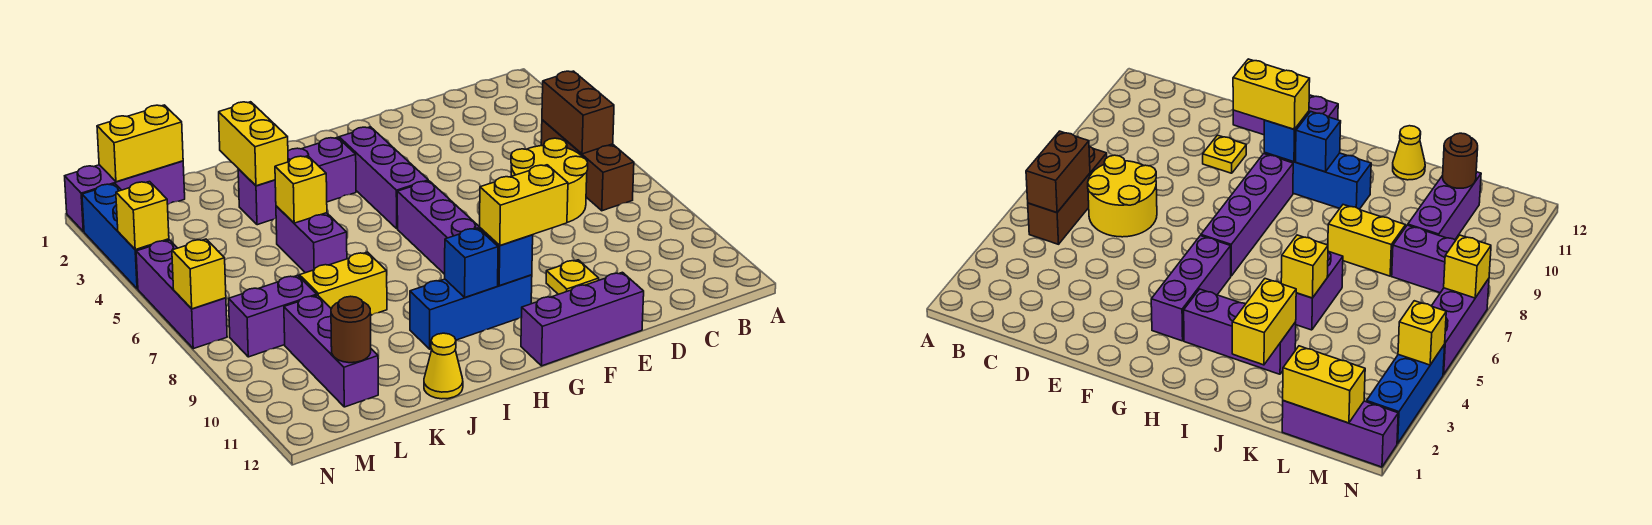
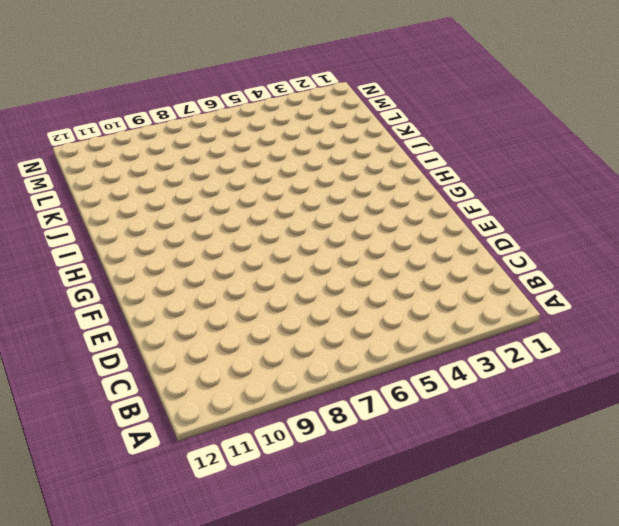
none -> brown 1x3 brick [541,120,634,211]
none -> yellow 2x2 round brick [511,138,588,222]
none -> yellow 1x1 plate [546,260,599,294]

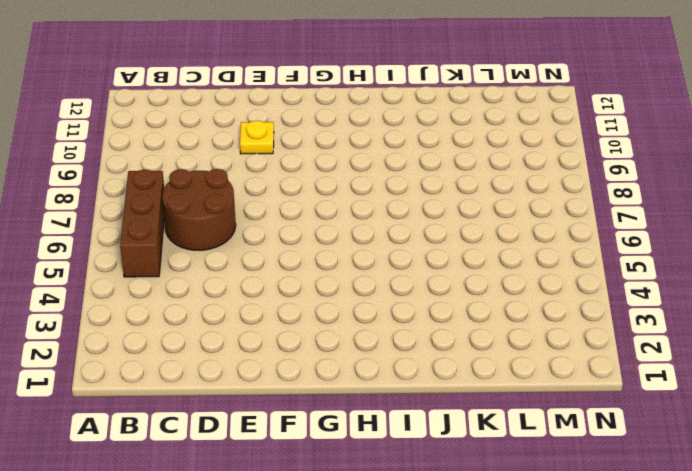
brown 2x2 round brick [162,169,236,250] -> yellow 2x2 round brick [511,138,588,222]
none -> purple 1x3 brick [521,272,644,366]
none -> purple 1x3 brick [339,127,428,229]
none -> purple 1x4 brick [397,181,480,274]

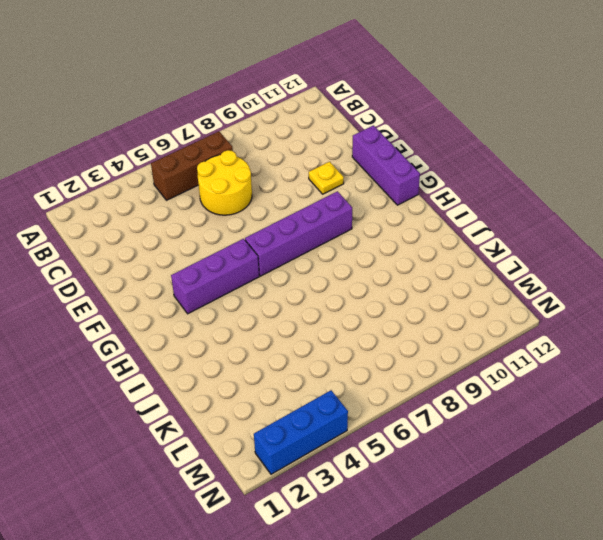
none -> blue 1x3 brick [410,275,532,349]
none -> purple 1x3 brick [238,137,356,225]
none -> purple 1x2 brick [276,206,347,273]

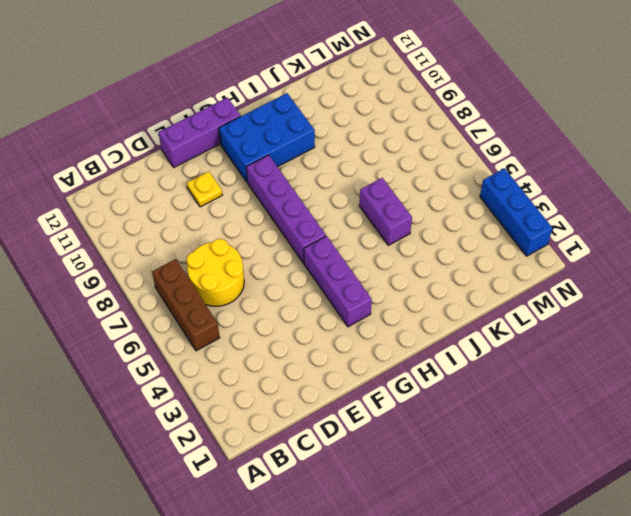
blue 2x3 brick [219,93,315,182] -> blue 1x3 brick [410,275,532,349]
none -> purple 1x3 brick [238,137,356,225]
none -> yellow 1x2 brick [299,252,387,315]
none -> yellow 1x1 cone [424,333,463,399]

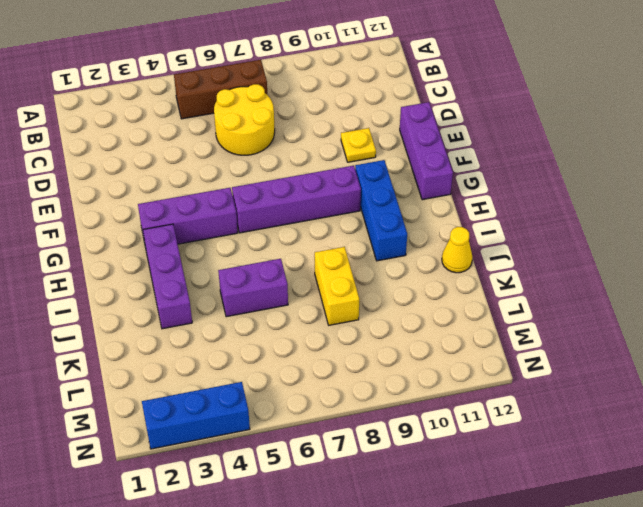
none -> purple 1x3 brick [65,161,185,232]
none -> purple 1x2 brick [229,275,317,357]
none -> purple 1x3 brick [284,295,378,407]

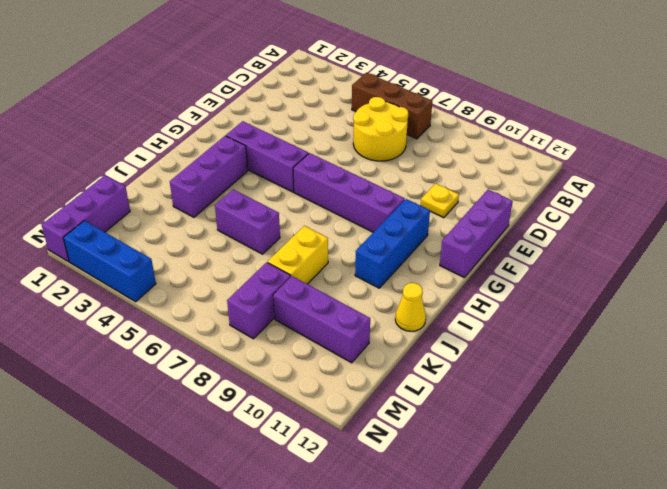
none -> purple 1x3 brick [136,240,227,349]
none -> brown 1x2 brick [542,71,614,154]
none -> blue 1x1 brick [480,228,533,286]

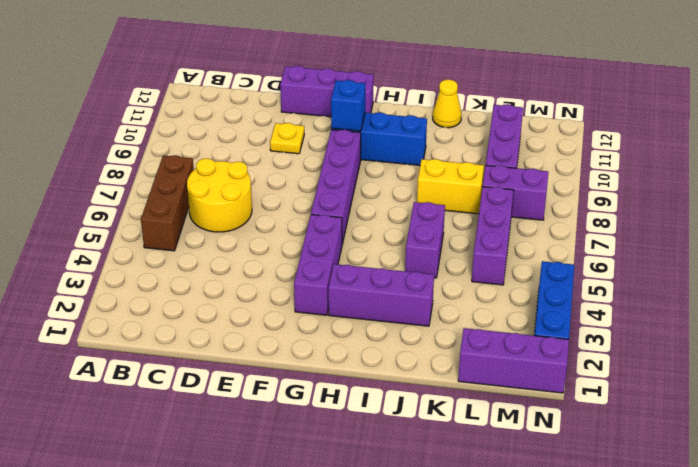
purple 1x3 brick [472,187,514,285] -> purple 1x3 brick moved to [136,240,227,349]
none -> brown 1x2 brick [542,71,614,154]
none -> blue 1x1 brick [445,228,498,297]
none -> yellow 1x2 brick [219,102,288,186]

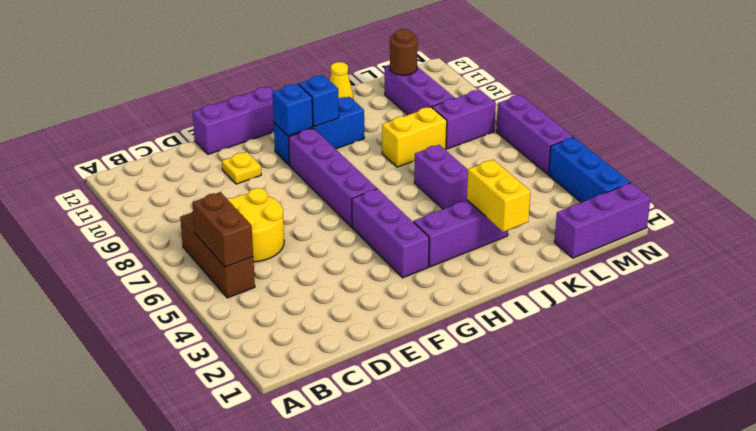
none -> yellow 1x1 brick [275,156,327,223]
none -> yellow 1x2 brick [97,105,183,182]
none -> yellow 1x1 brick [116,182,169,249]

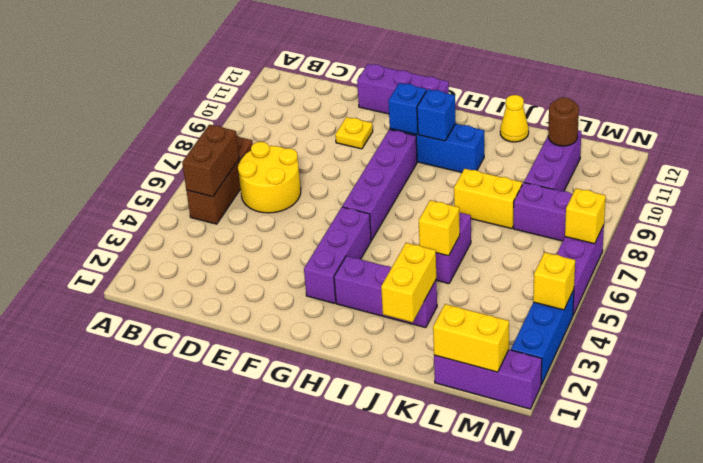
none -> yellow 1x2 brick [480,165,568,246]

